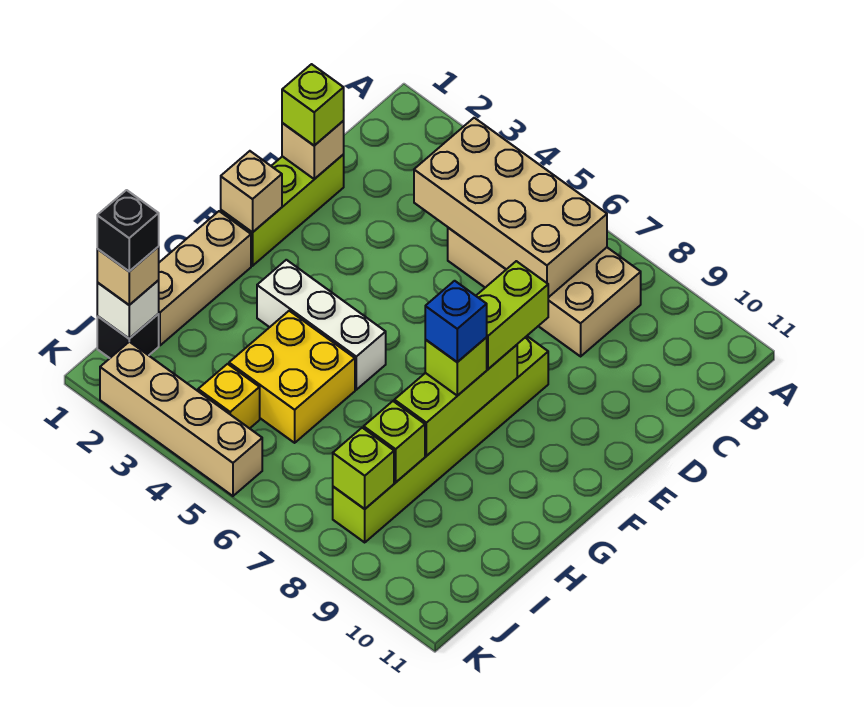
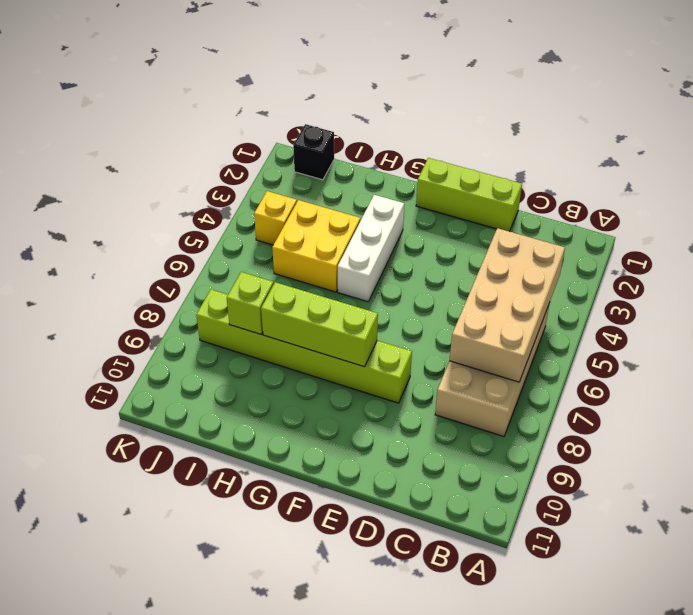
none -> tan 1x3 brick [158,211,251,345]
none -> tan 1x4 brick [100,342,262,496]
none -> tan 1x1 brick [282,121,344,179]

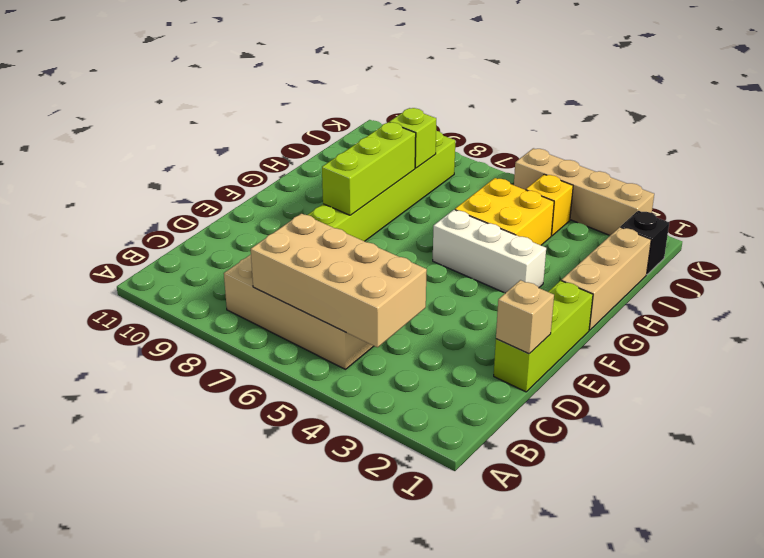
none -> tan 1x1 brick [221,151,282,232]
none -> white 1x1 brick [97,281,159,339]
none -> lime 1x1 brick [333,428,394,509]

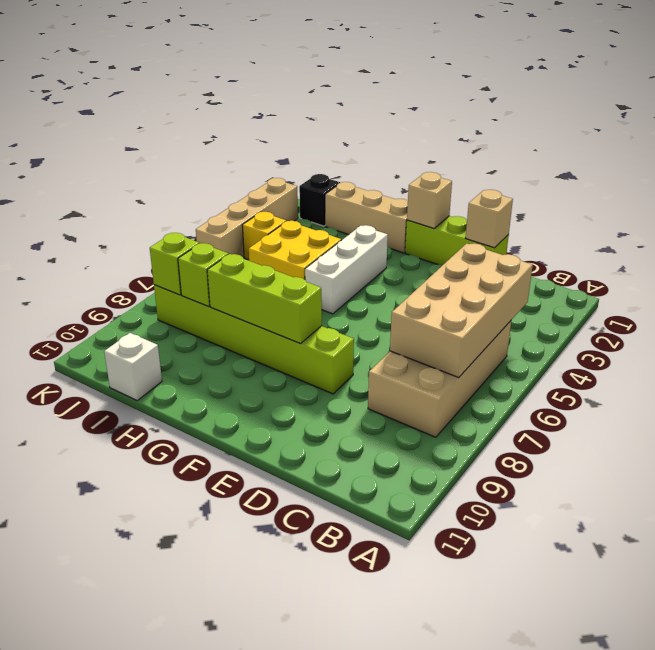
white 1x1 brick [104,333,162,400] -> white 1x1 brick moved to [97,281,159,339]
none -> lime 1x1 brick [282,64,344,145]
none -> lime 1x2 brick [476,261,548,369]
none -> lime 1x1 brick [425,338,487,396]

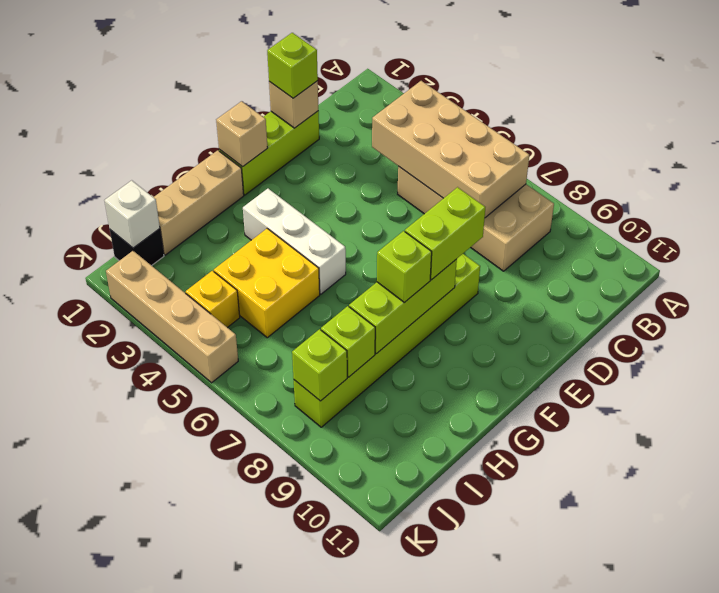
none -> tan 1x1 brick [97,247,159,305]
none -> blue 1x1 brick [425,281,487,362]
none -> black 1x1 brick [97,190,159,271]

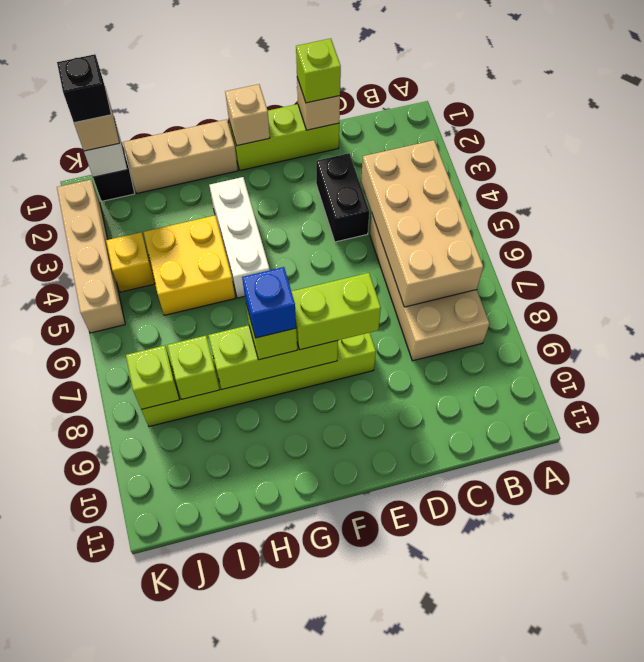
black 1x2 brick [316,153,369,242] -> none

